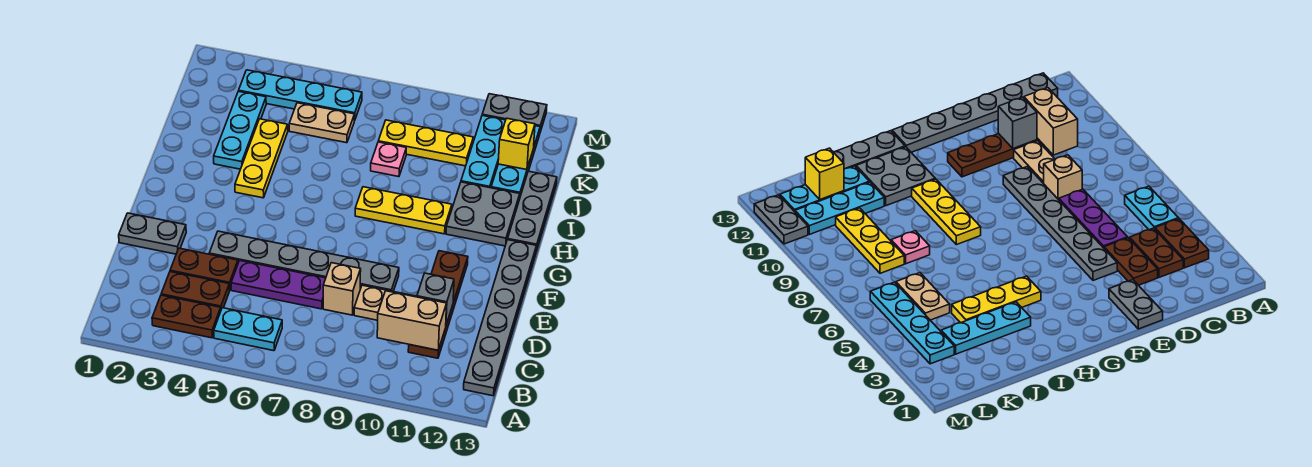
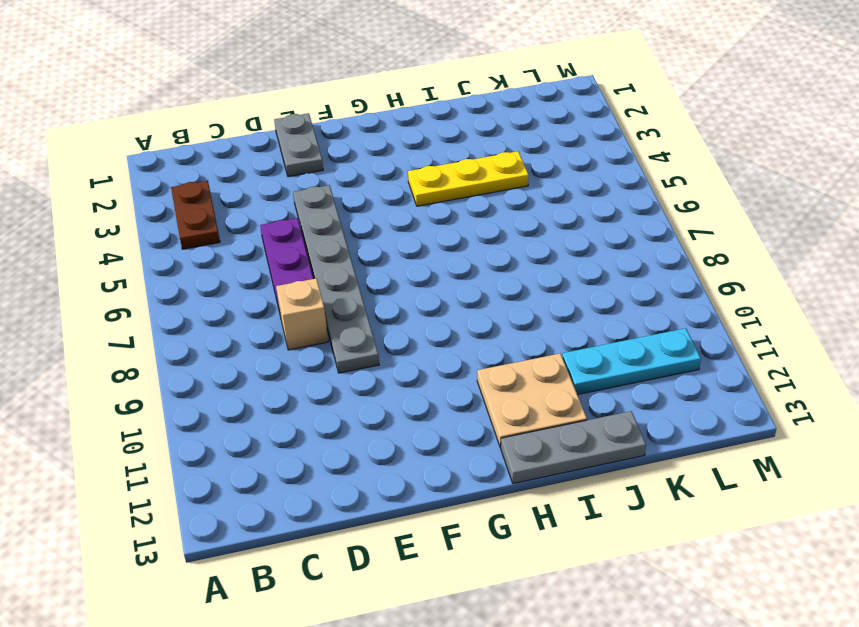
tan 2x2 plate [477,354,587,447] -> grey 2x2 plate [446,182,520,246]
none -> cyan 1x2 plate [214,308,282,351]
none -> grey 1x6 plate [464,240,537,396]
none -> brown 1x2 plate [161,272,230,309]

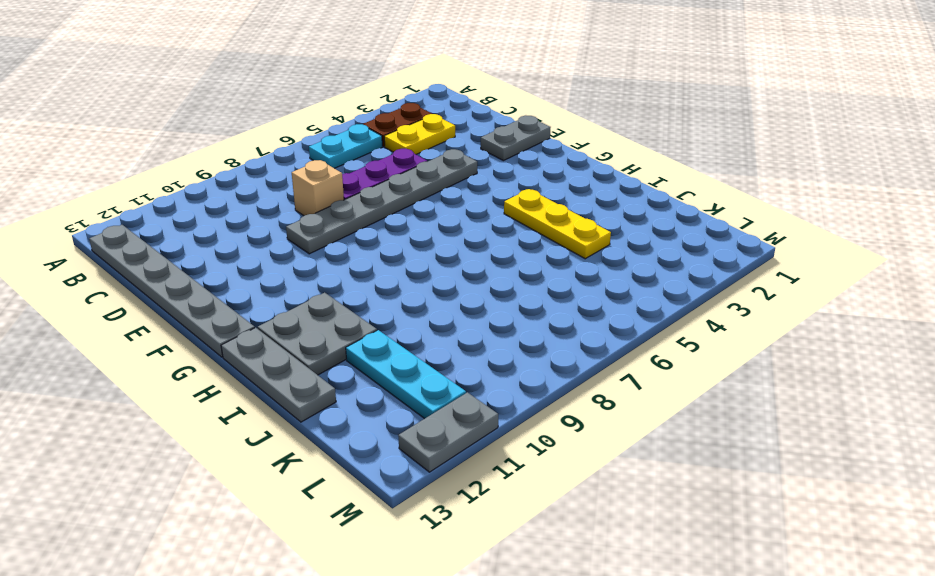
yellow 1x2 plate [384,114,455,155] -> brown 1x2 plate [161,272,230,309]
none -> brown 1x4 plate [408,251,468,358]
none -> brown 1x2 plate [170,248,238,290]
none -> tan 1x2 plate [354,285,417,320]

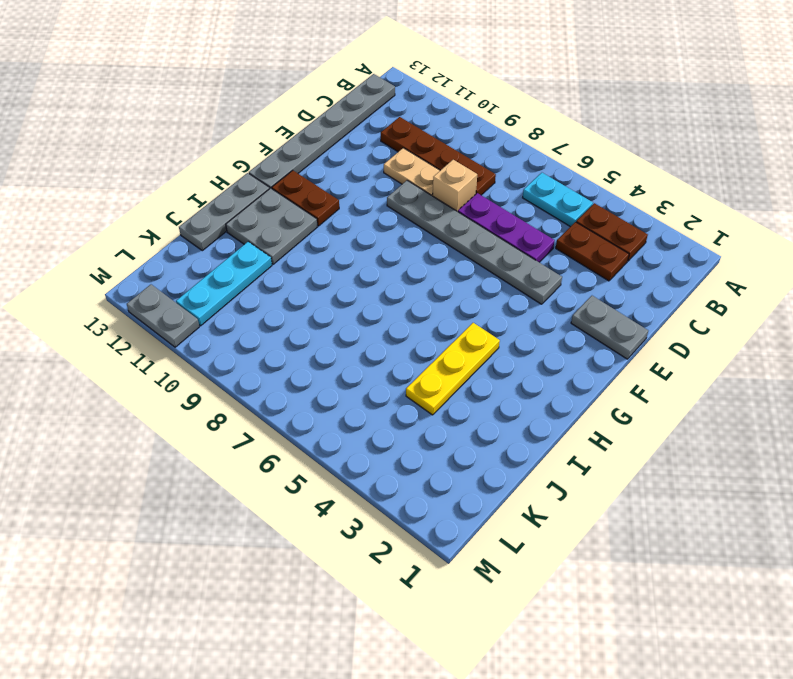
brown 1x4 plate [381,117,496,195] -> brown 1x4 plate turned to [408,251,468,358]
brown 1x2 plate [272,170,339,226] -> brown 1x2 plate moved to [170,248,238,290]
none -> yellow 1x3 plate [355,187,452,234]
none -> cyan 1x3 plate [214,91,266,169]
none -> pink 1x1 plate [371,142,406,177]

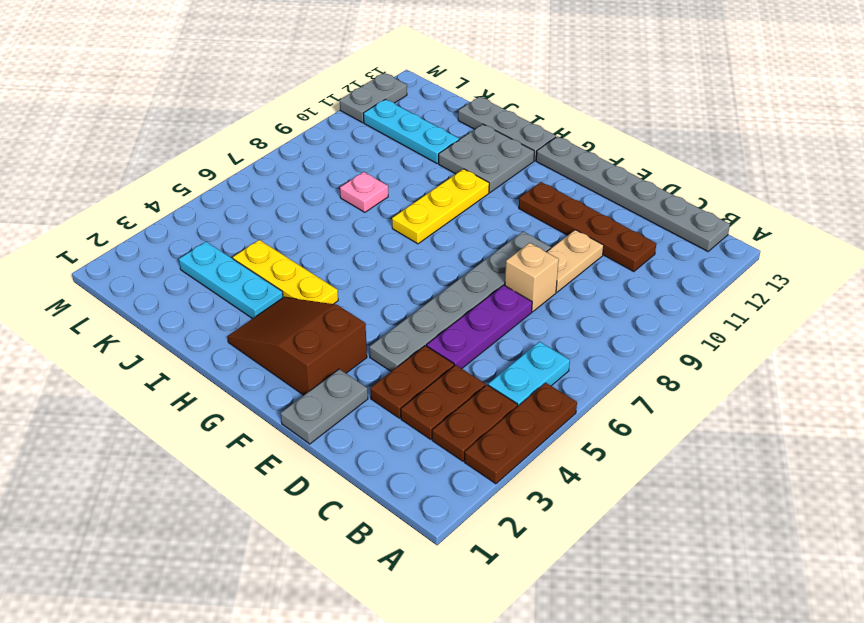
brown 1x3 plate [464,383,577,484] -> none
brown 2x3 slope [228,297,367,395] -> none
none -> cyan 1x3 plate [491,126,540,196]
none -> tan 1x2 plate [289,103,355,143]
none -> yellow 1x3 plate [378,120,473,166]

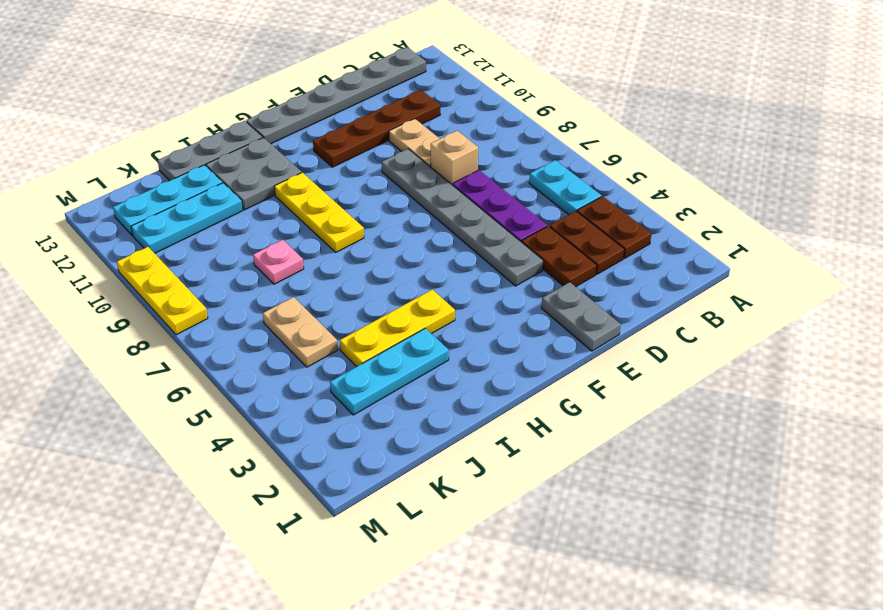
yellow 1x3 plate [117,247,208,335] -> yellow 1x3 plate moved to [378,120,473,166]
none -> cyan 1x4 plate [239,70,362,120]
none -> grey 1x2 plate [482,94,547,132]
none -> tan 1x2 brick [377,291,447,350]

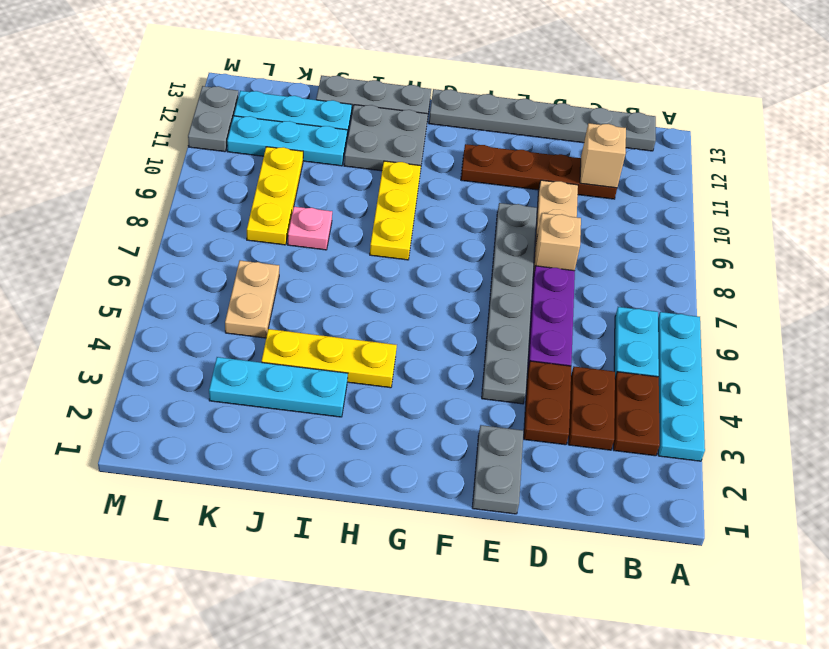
cyan 1x4 plate [658,312,705,461] -> cyan 1x4 plate moved to [239,70,362,120]
tan 1x1 brick [580,123,626,188] -> tan 1x2 brick [377,291,447,350]
none -> grey 1x1 brick [417,273,454,325]
none -> yellow 1x1 brick [498,118,535,170]

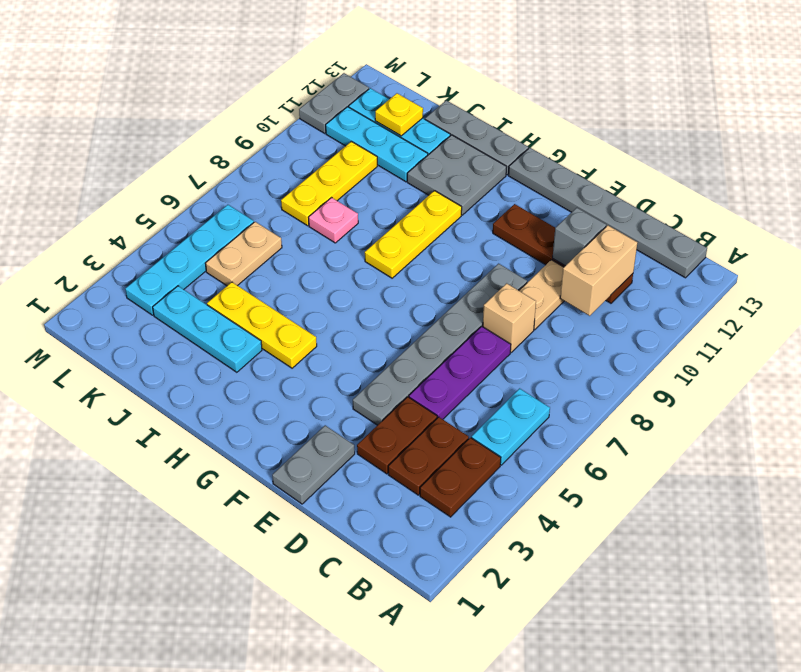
yellow 1x1 plate [375,93,423,136] -> yellow 1x1 brick [498,118,535,170]

